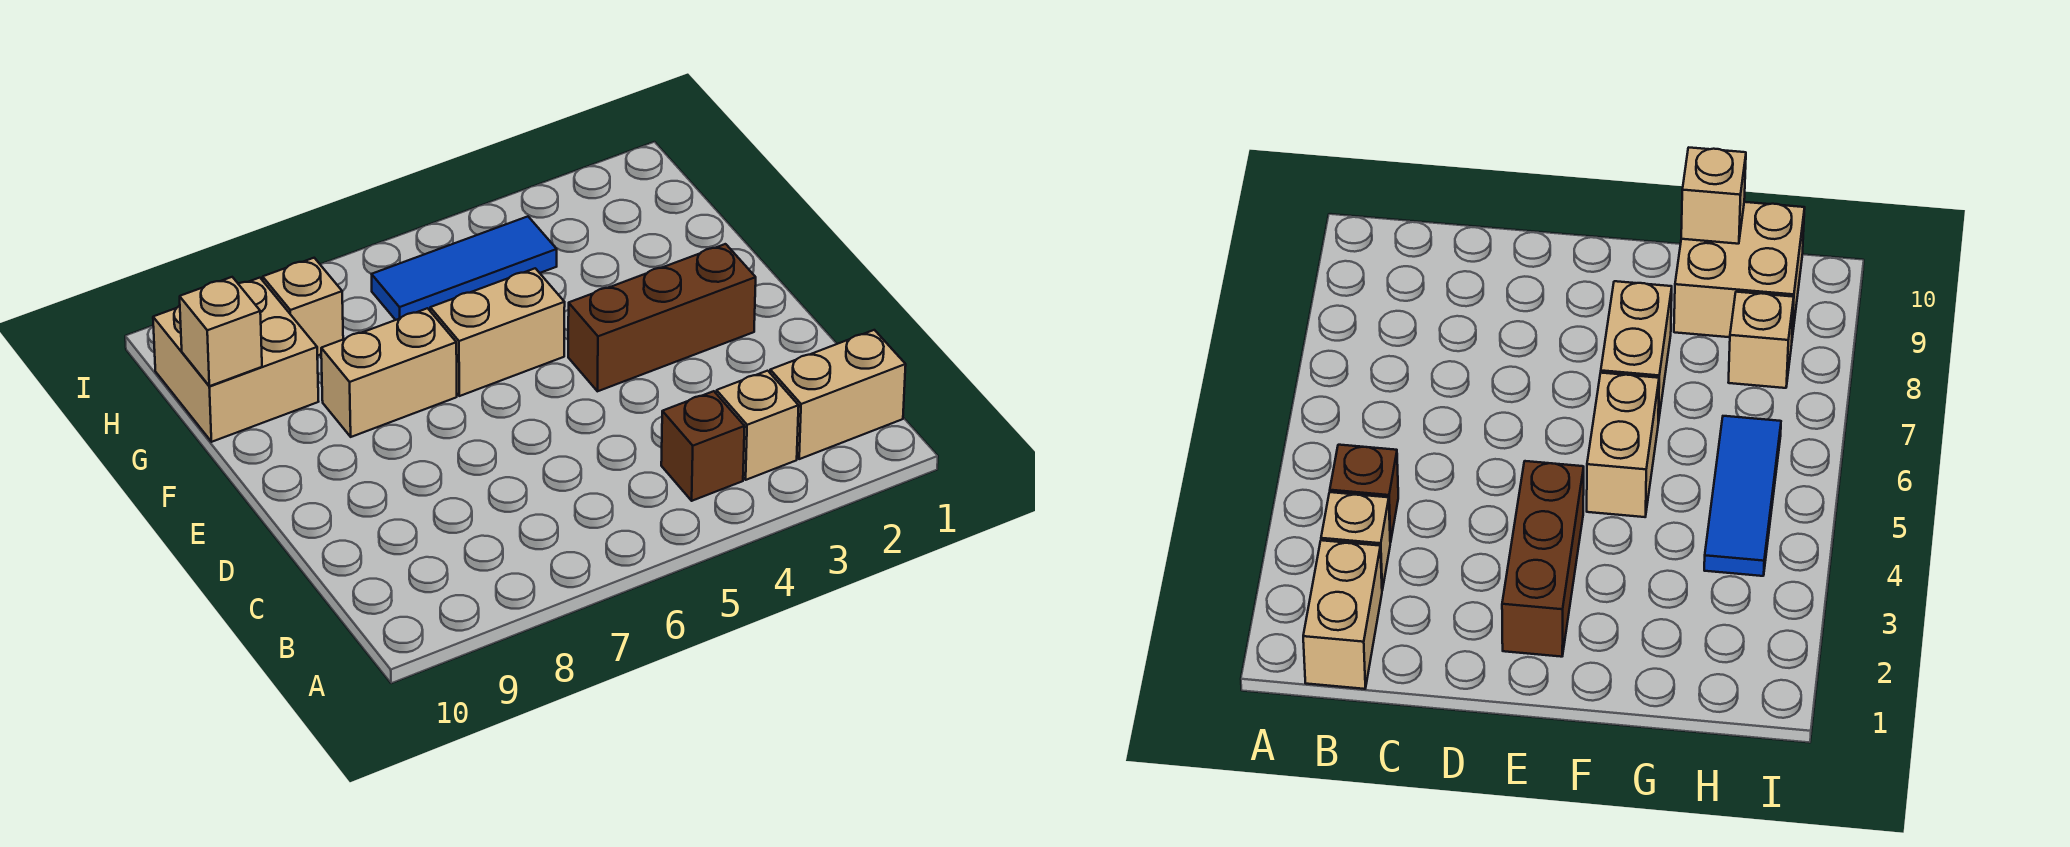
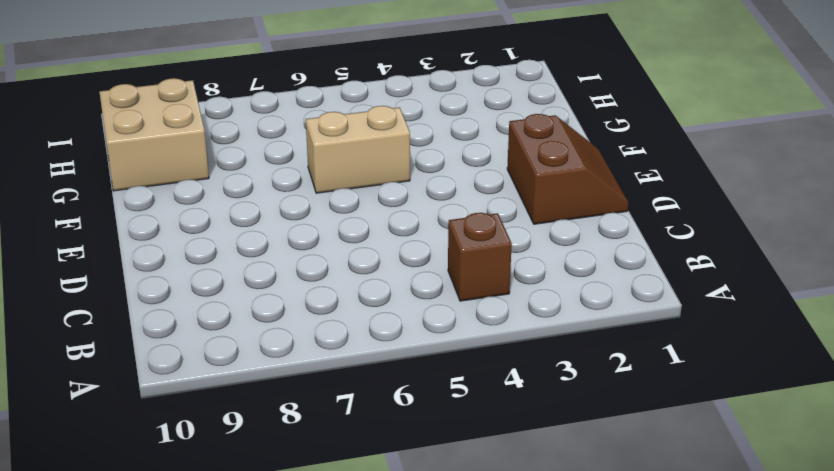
brown 2x2 slope [507,114,629,224] -> brown 1x3 brick [568,244,756,391]
none -> tan 1x2 brick [770,330,906,459]
none -> tan 1x1 brick [716,371,799,480]

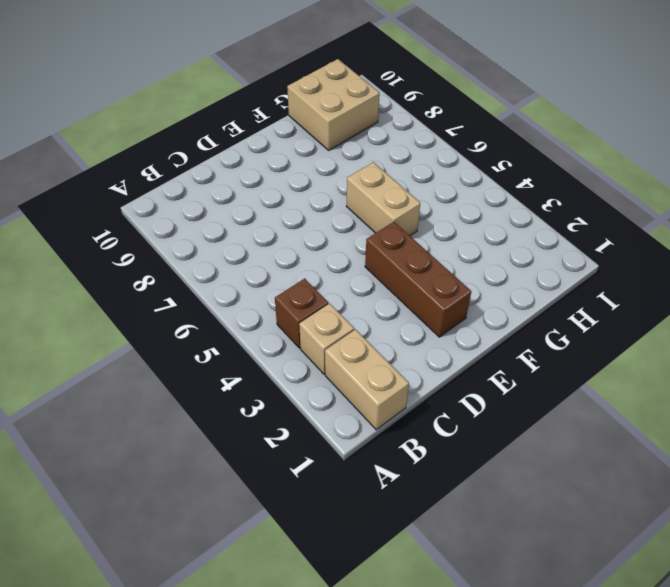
none -> tan 1x2 brick [321,308,457,437]
none -> blue 1x3 tile [372,217,557,320]

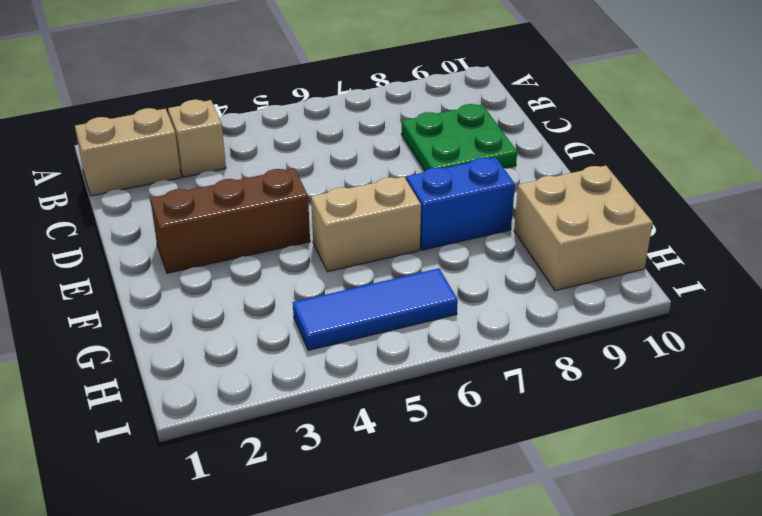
green 2x2 plate [401,104,517,171] -> none
blue 1x2 brick [406,157,515,250] -> tan 1x2 brick [321,308,457,437]
none -> brown 1x1 brick [661,391,745,501]
none -> tan 1x1 brick [263,258,343,356]

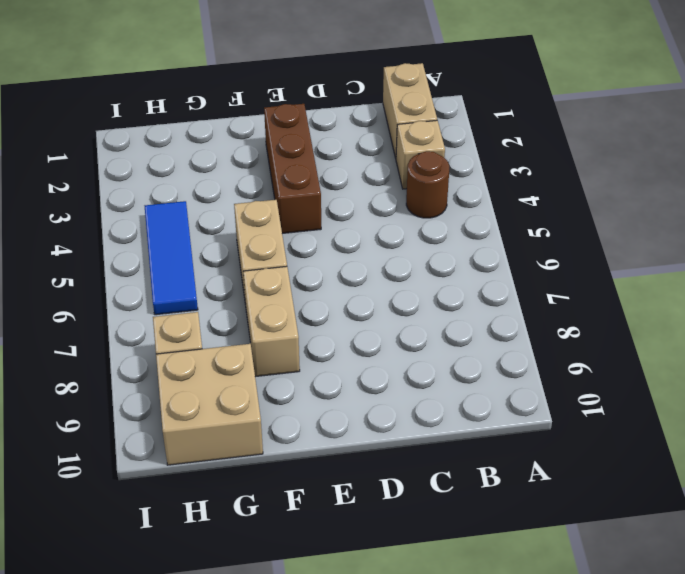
brown 1x1 round brick [406,151,449,218] -> brown 1x1 brick [661,391,745,501]
none -> tan 1x1 brick [180,277,262,386]

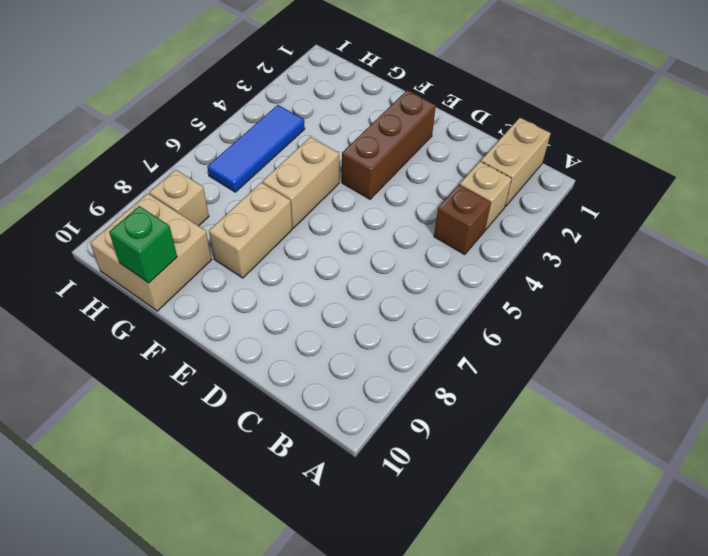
green 1x1 brick [109,206,177,283] -> tan 1x1 brick [180,277,262,386]

